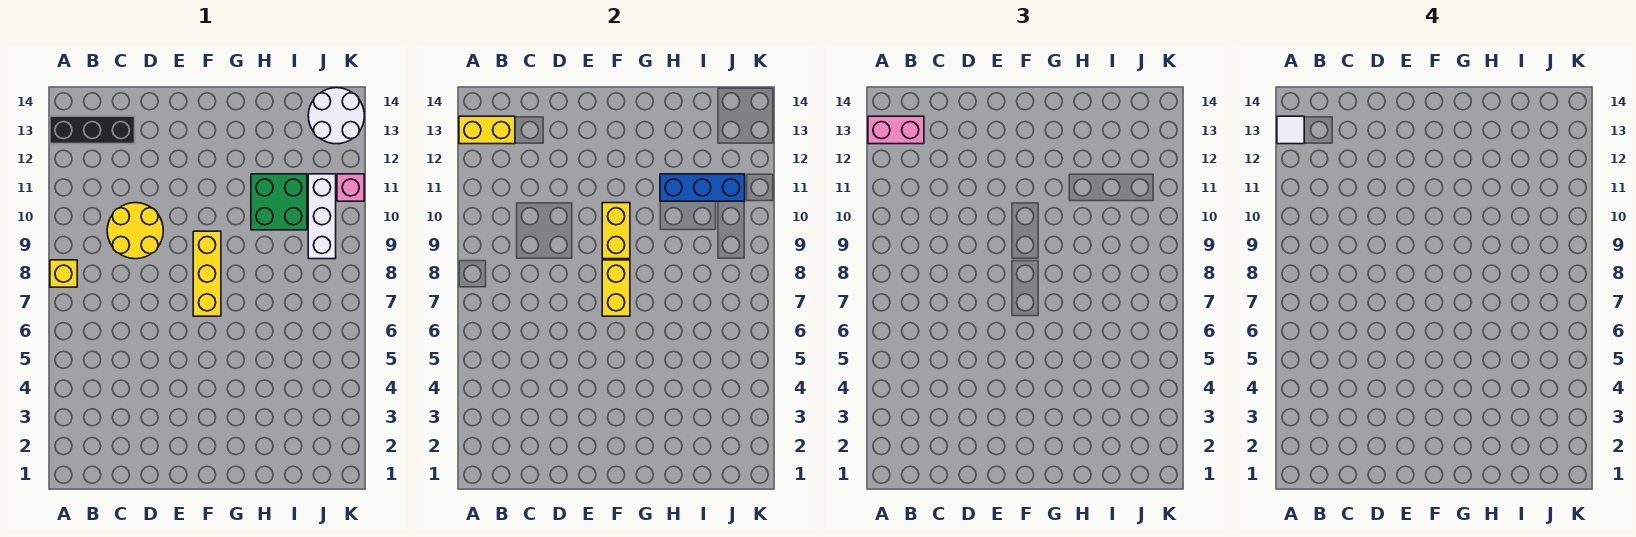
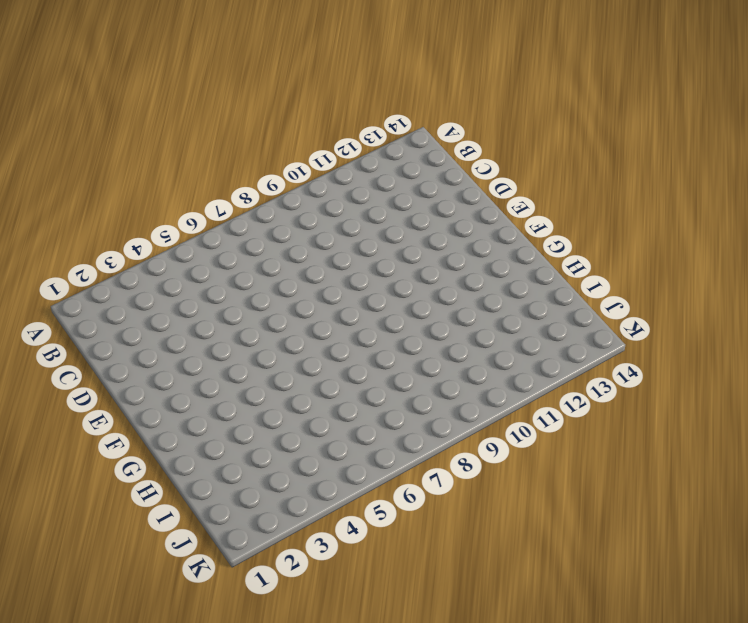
none -> yellow 1x1 brick [50,260,77,287]
none -> black 1x3 brick [50,116,135,144]
none -> yellow 2x2 round brick [107,203,163,259]

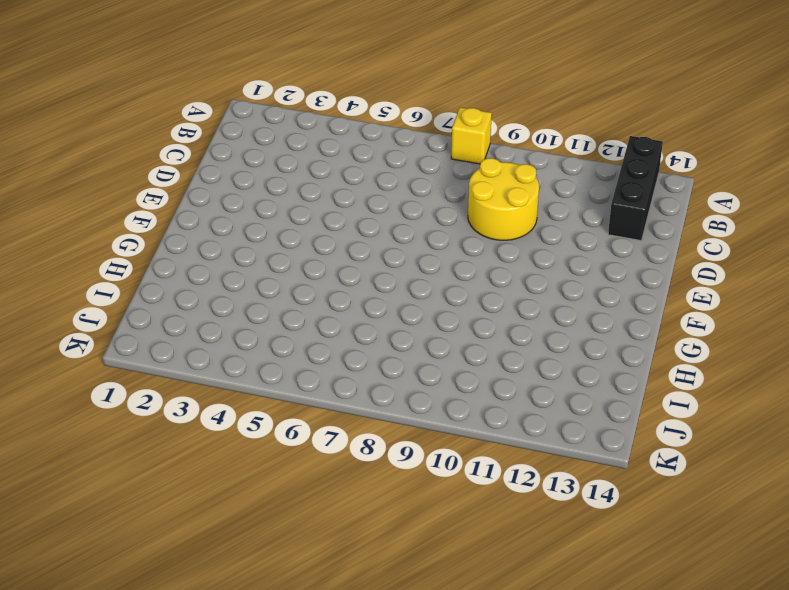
none -> yellow 1x3 brick [193,231,221,316]
none -> green 2x2 brick [251,174,307,230]
none -> white 1x3 brick [308,174,336,259]

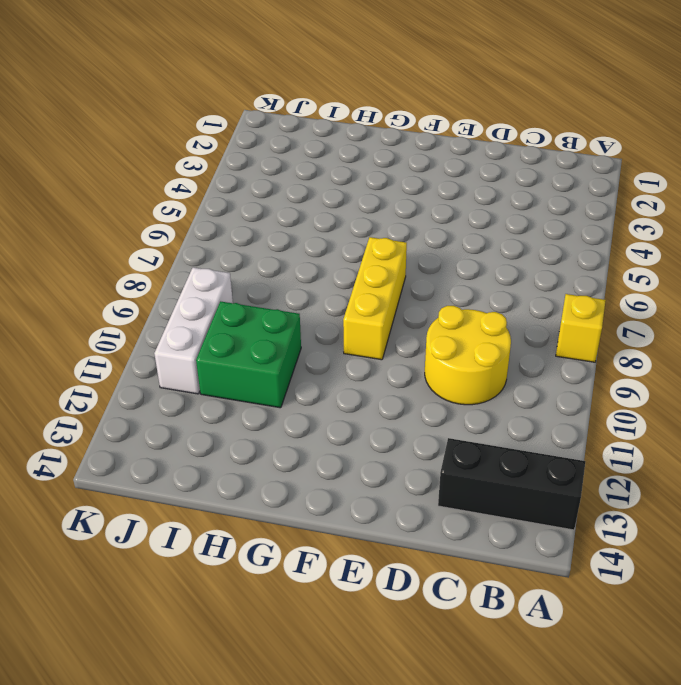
none -> white 2x2 round brick [308,88,364,144]
none -> pink 1x1 brick [337,174,364,201]
none -> yellow 1x2 brick [459,116,515,144]

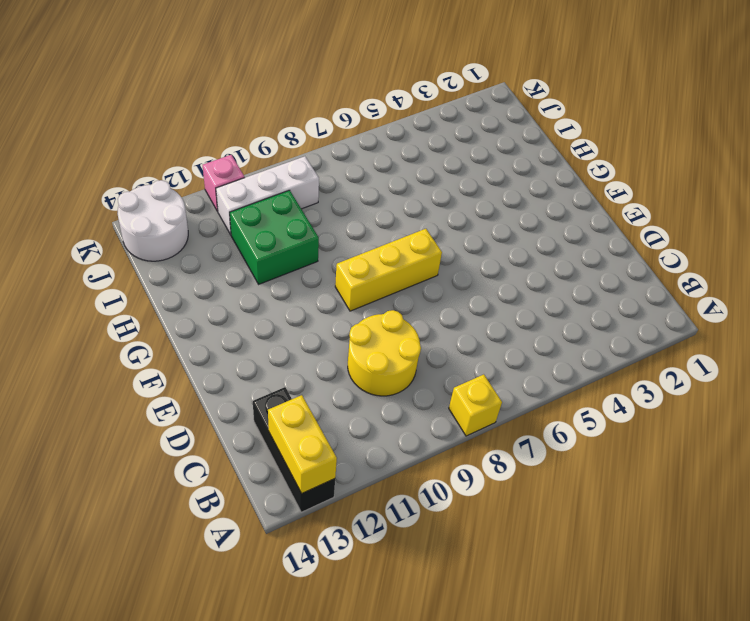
none -> yellow 1x2 brick [602,260,630,316]
none -> yellow 1x2 brick [602,203,630,259]
none -> blue 1x3 brick [660,174,745,201]

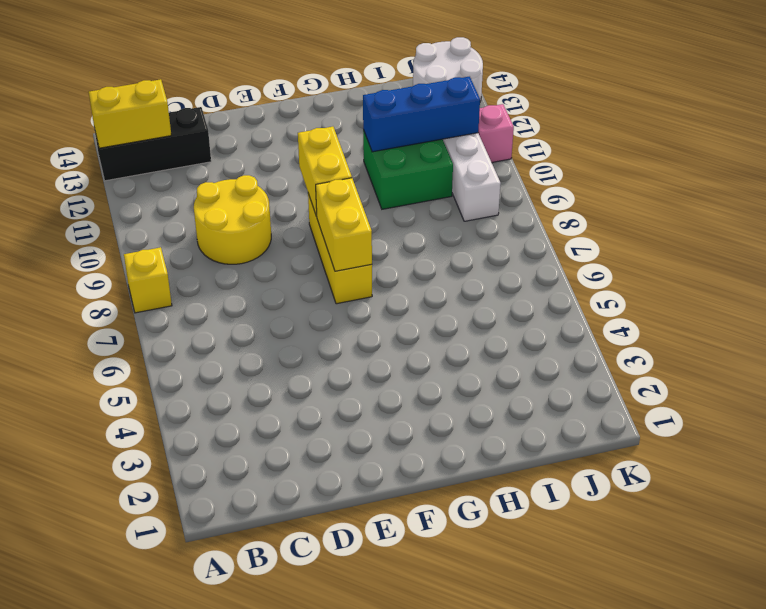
none -> pink 1x2 brick [868,116,924,144]
none -> white 1x1 tile [1277,116,1304,144]

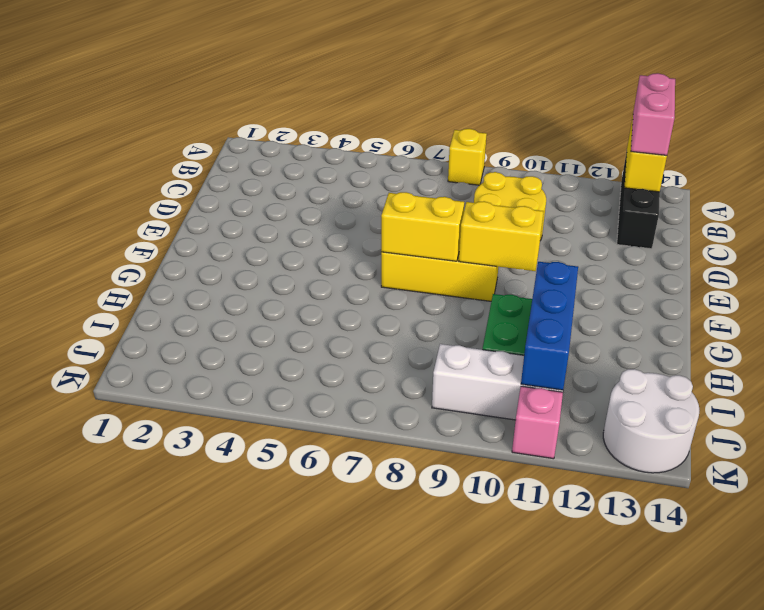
none -> white 1x1 tile [1277,116,1304,144]

